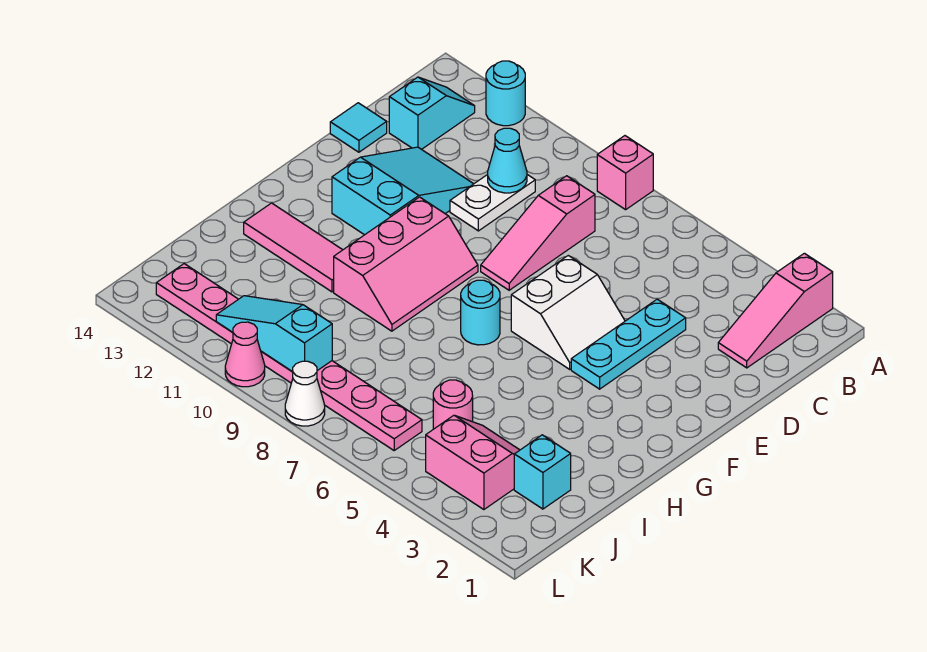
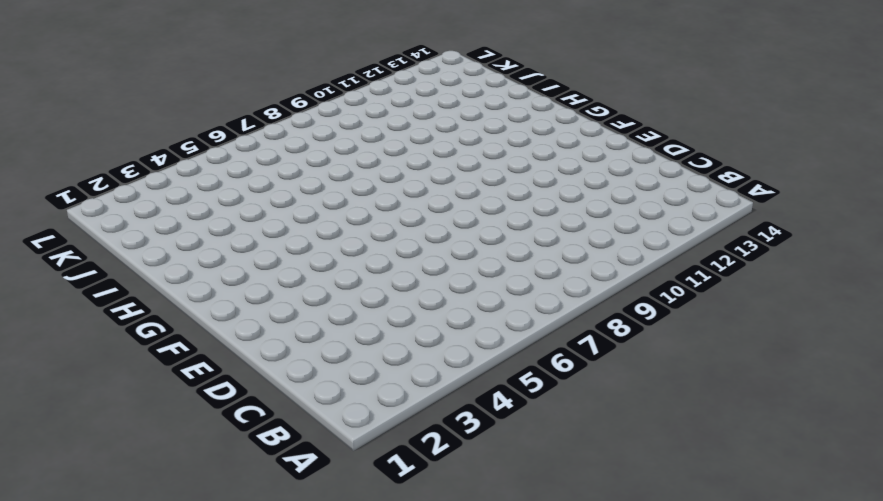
none -> pink 1x3 slope [718,253,833,368]
none -> pink 1x1 brick [597,136,653,210]
none -> cyan 1x1 round brick [486,61,525,126]

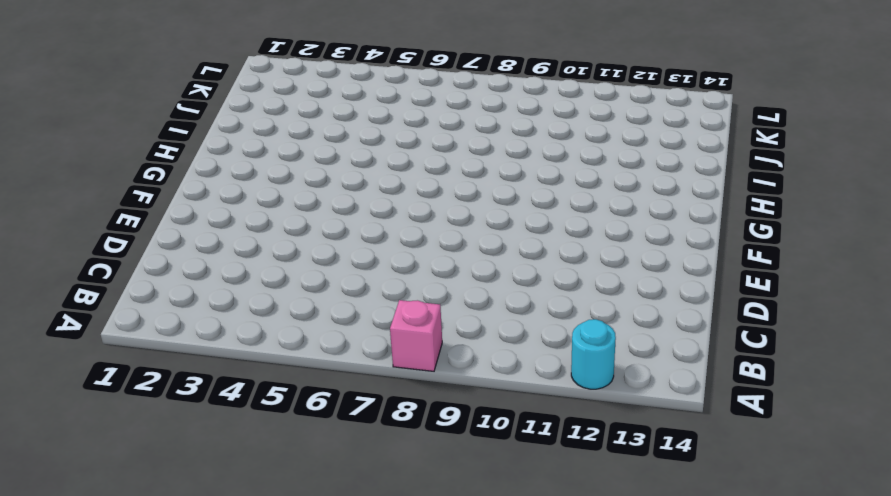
none -> pink 1x3 slope [718,253,833,368]
none -> cyan 1x2 slope [389,77,475,149]
none -> pink 1x3 slope [481,176,595,290]

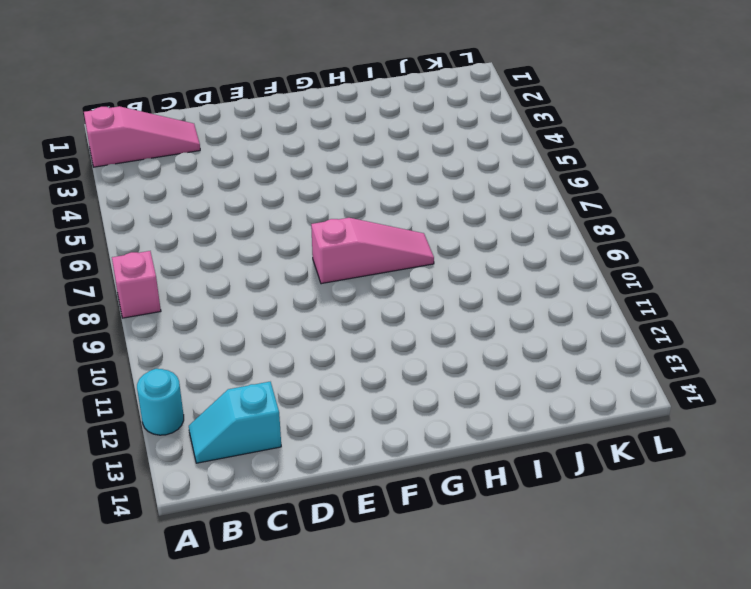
pink 1x3 slope [311,218,434,284] -> pink 1x3 slope moved to [481,176,595,290]
none -> white 1x2 plate [450,174,535,231]
none -> cyan 1x3 plate [571,299,686,389]
none -> cyan 2x3 slope [332,147,473,235]

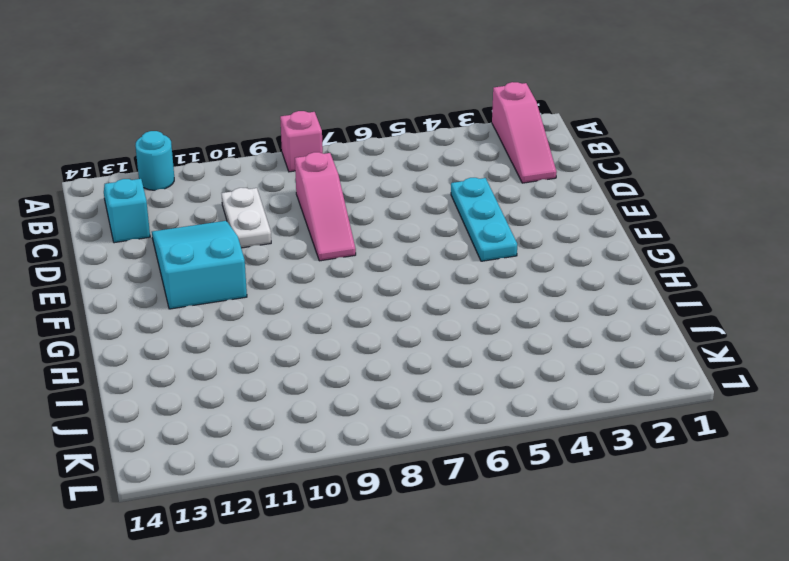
none -> cyan 1x1 tile [330,103,387,152]
none -> white 2x2 slope [511,256,625,369]
none -> pink 2x3 slope [334,197,478,331]

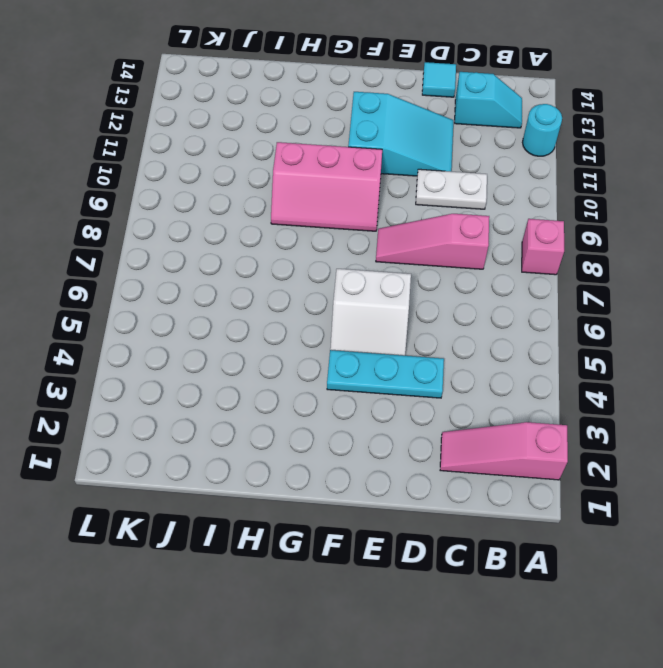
none -> cyan 1x1 round brick [461,280,500,345]
none -> pink 1x3 tile [244,203,342,292]
none -> cyan 1x1 brick [514,435,571,509]

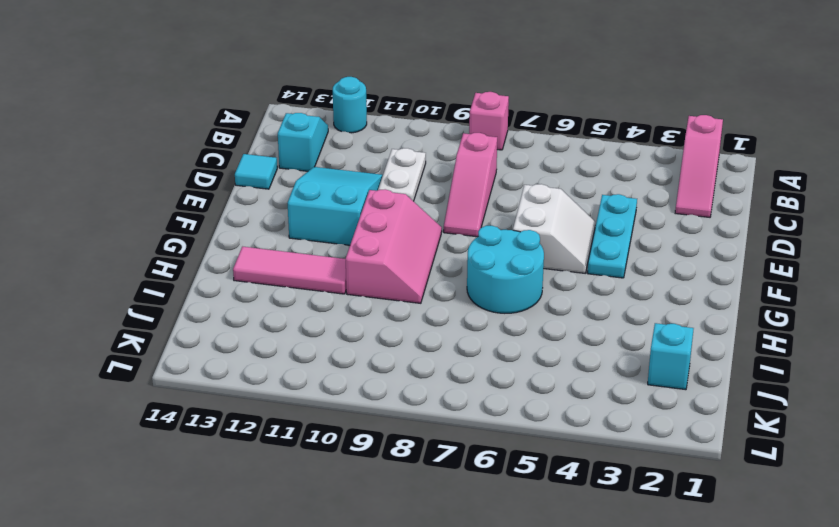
cyan 2x2 round brick [467,226,544,313] -> cyan 1x1 round brick [461,280,500,345]
none -> pink 2x2 slope [426,415,519,510]
none -> pink 1x1 round brick [433,380,473,429]
none -> pink 1x8 plate [156,264,422,450]

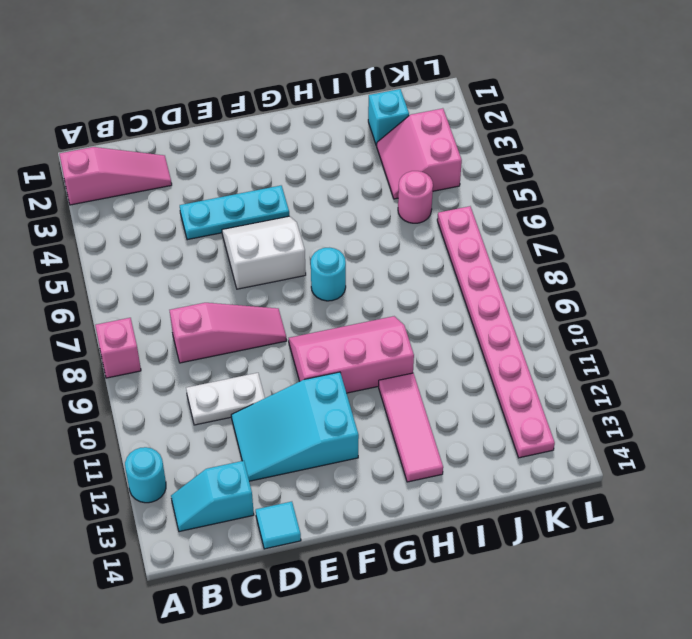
none -> white 1x1 cone [285,361,325,426]
none -> pink 1x1 cone [225,322,265,387]
none -> cyan 1x1 cone [488,128,527,193]

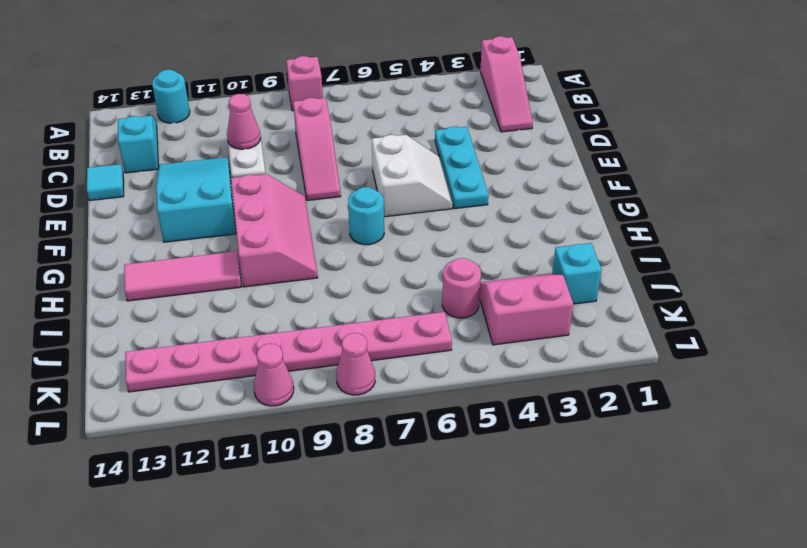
pink 1x1 cone [227,94,261,149] -> cyan 1x1 cone [488,128,527,193]
pink 1x1 cone [336,333,375,395] -> white 1x1 cone [285,361,325,426]
none -> cyan 1x3 slope [216,296,332,372]

